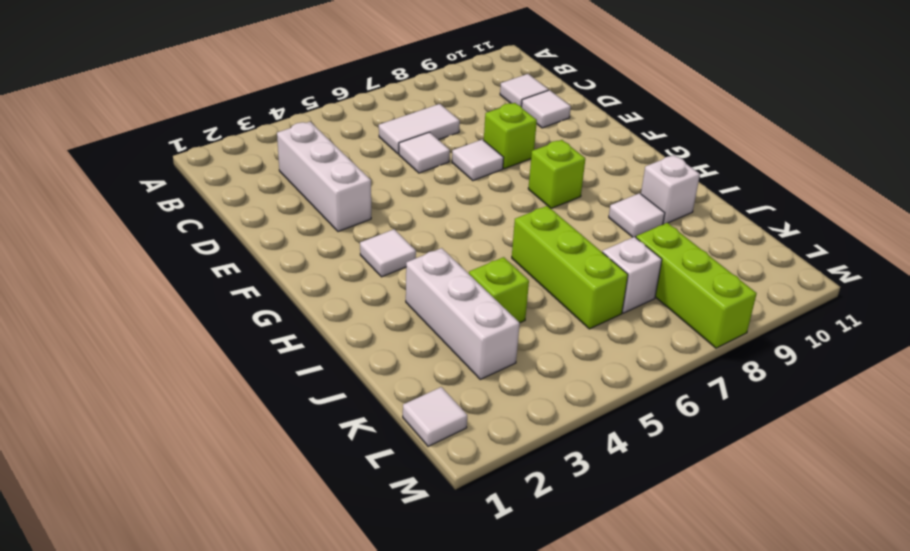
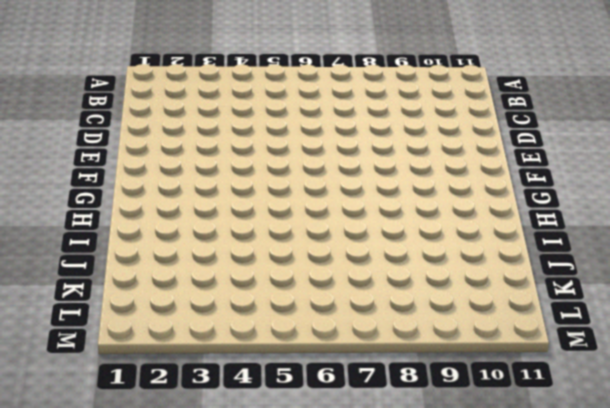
none -> white 1x3 brick [277,122,371,232]
none -> white 1x2 tile [379,104,460,154]
none -> white 1x1 tile [500,74,549,107]

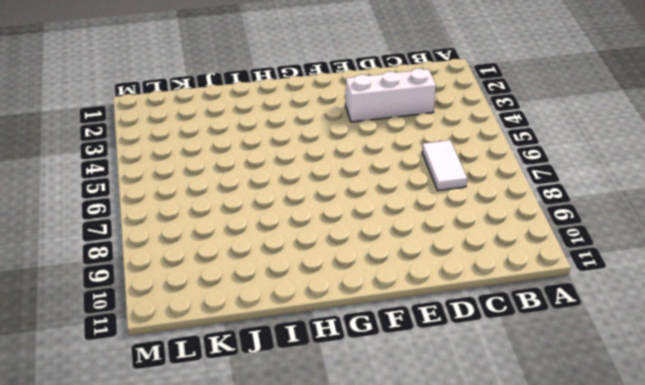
none -> white 1x1 tile [500,74,549,107]
none -> white 1x1 tile [399,132,450,173]
none -> white 1x1 tile [522,90,571,128]

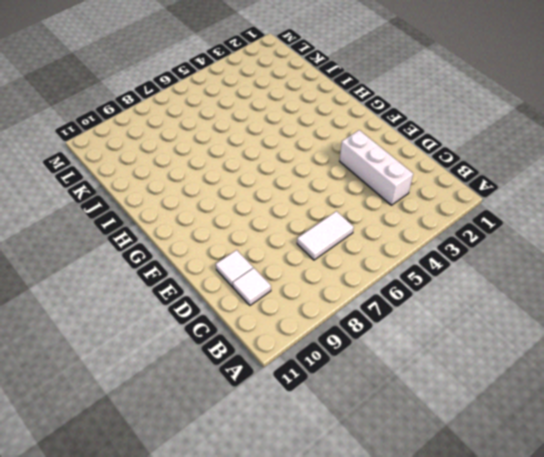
none -> white 1x1 tile [399,132,450,173]
none -> white 1x1 tile [452,139,504,181]
none -> lime 1x1 brick [484,103,537,169]

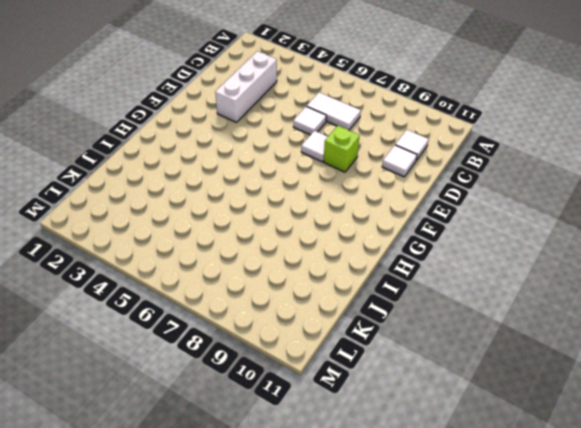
none -> white 1x1 tile [360,229,416,277]
none -> lime 1x1 brick [528,140,585,208]
none -> white 1x3 brick [406,248,520,379]

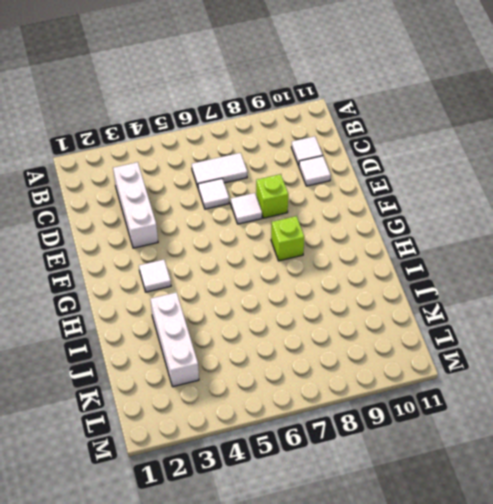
none -> lime 1x3 brick [512,206,628,329]
none -> white 1x1 tile [609,193,665,237]
none -> white 1x1 brick [641,155,700,224]

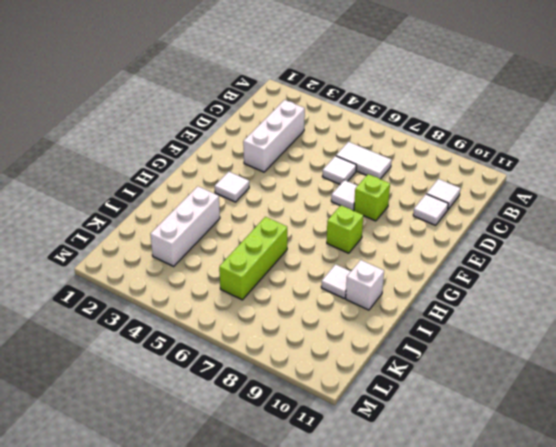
none -> lime 1x1 brick [469,257,529,323]
none -> white 1x1 brick [602,237,662,313]
none -> lime 1x3 brick [636,223,757,348]

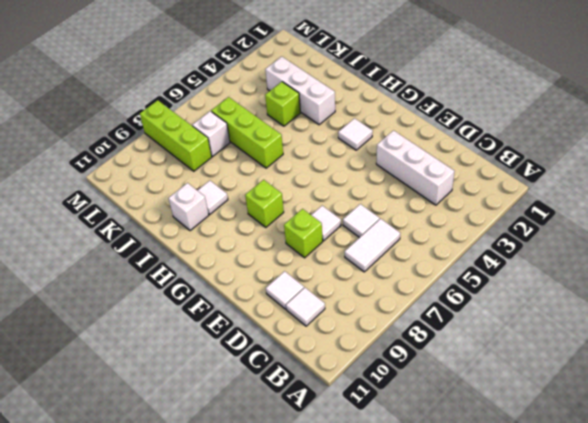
none -> white 1x1 tile [403,387,467,446]

